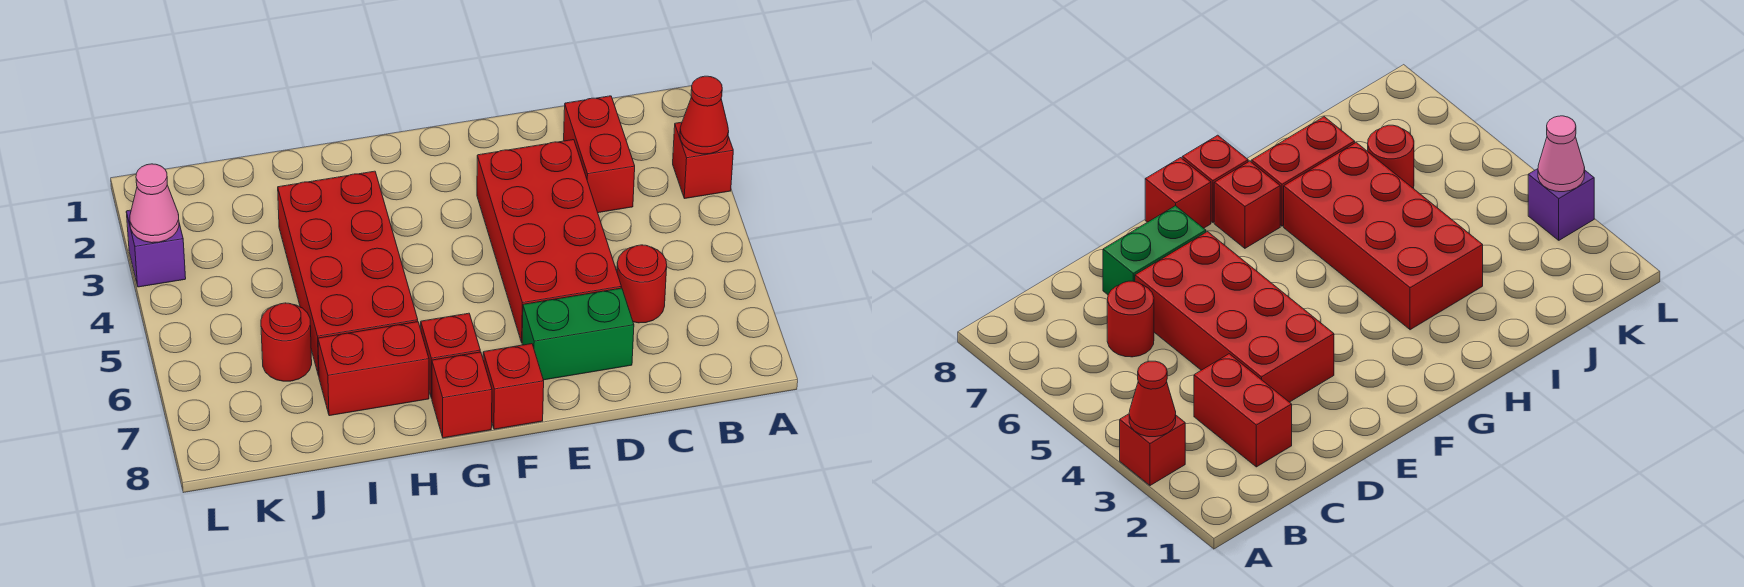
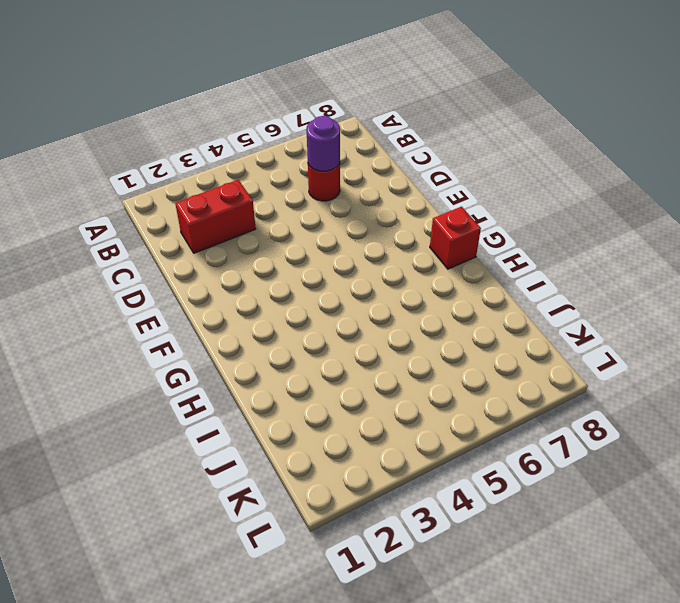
purple 1x1 round brick [307,116,340,171] -> none
none -> red 1x1 brick [673,122,733,199]
none -> red 2x4 brick [477,140,621,342]
none -> green 1x2 brick [522,288,634,380]

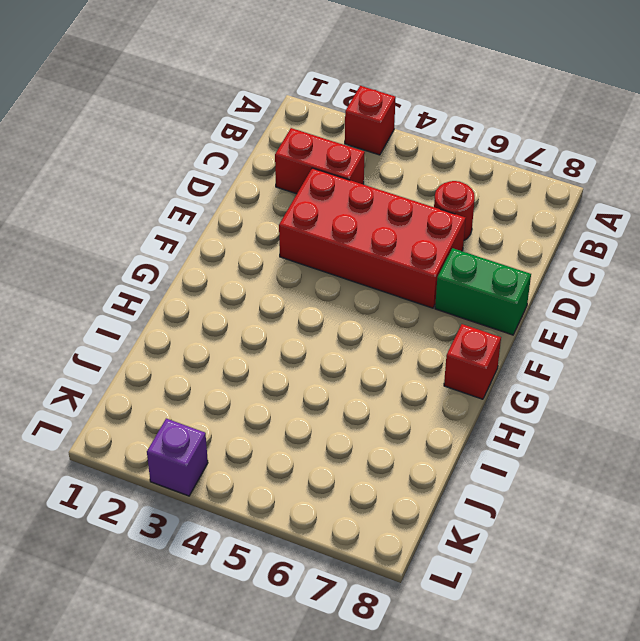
green 1x2 brick [435,248,531,335] -> green 1x2 brick turned to [522,288,634,380]
none -> red 1x1 brick [483,344,544,429]
none -> red 1x1 brick [421,313,480,398]
none -> red 2x4 brick [278,171,418,376]

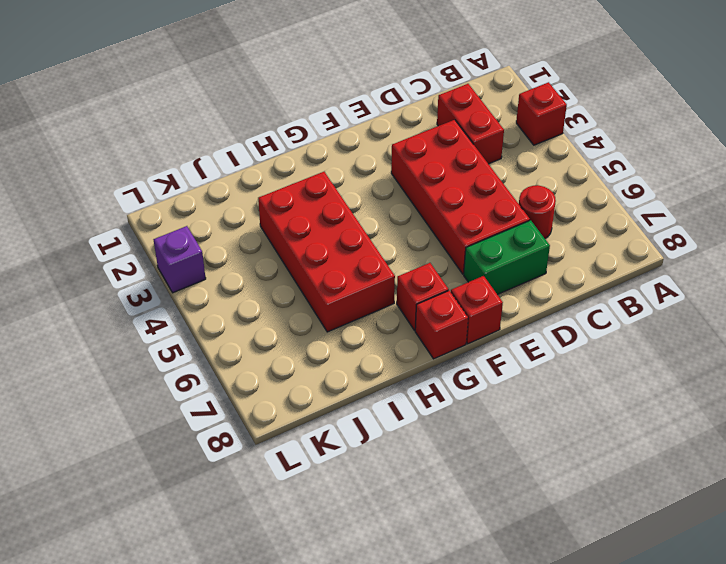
none -> red 1x2 brick [318,322,429,416]
none -> red 1x1 round brick [261,303,312,381]
none -> red 1x1 cone [680,76,729,154]

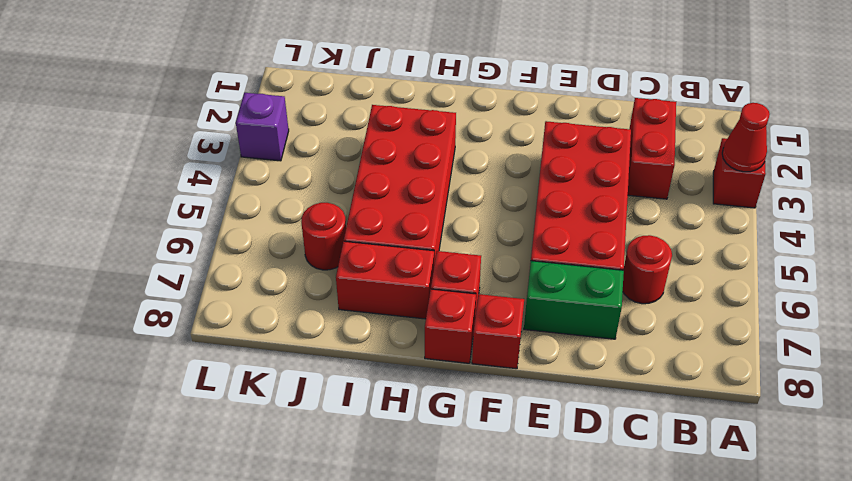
none -> pink 1x1 cone [130,164,179,243]

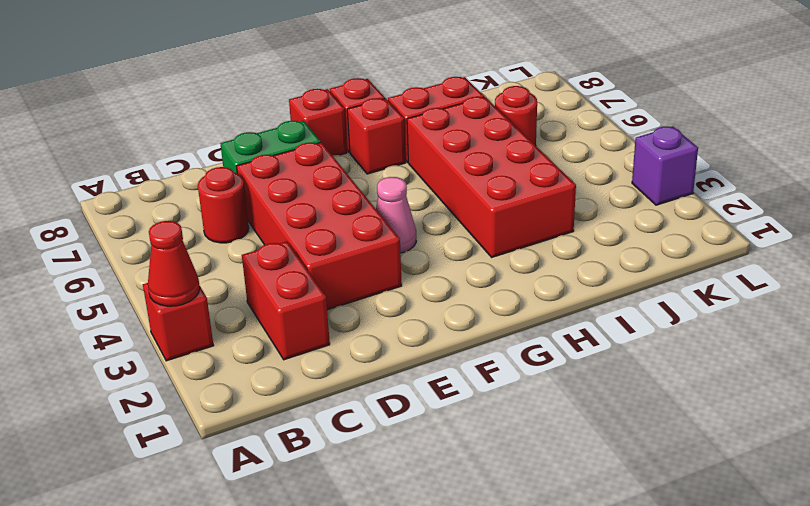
pink 1x1 cone [376,177,416,253] -> pink 1x1 cone moved to [130,164,179,243]

